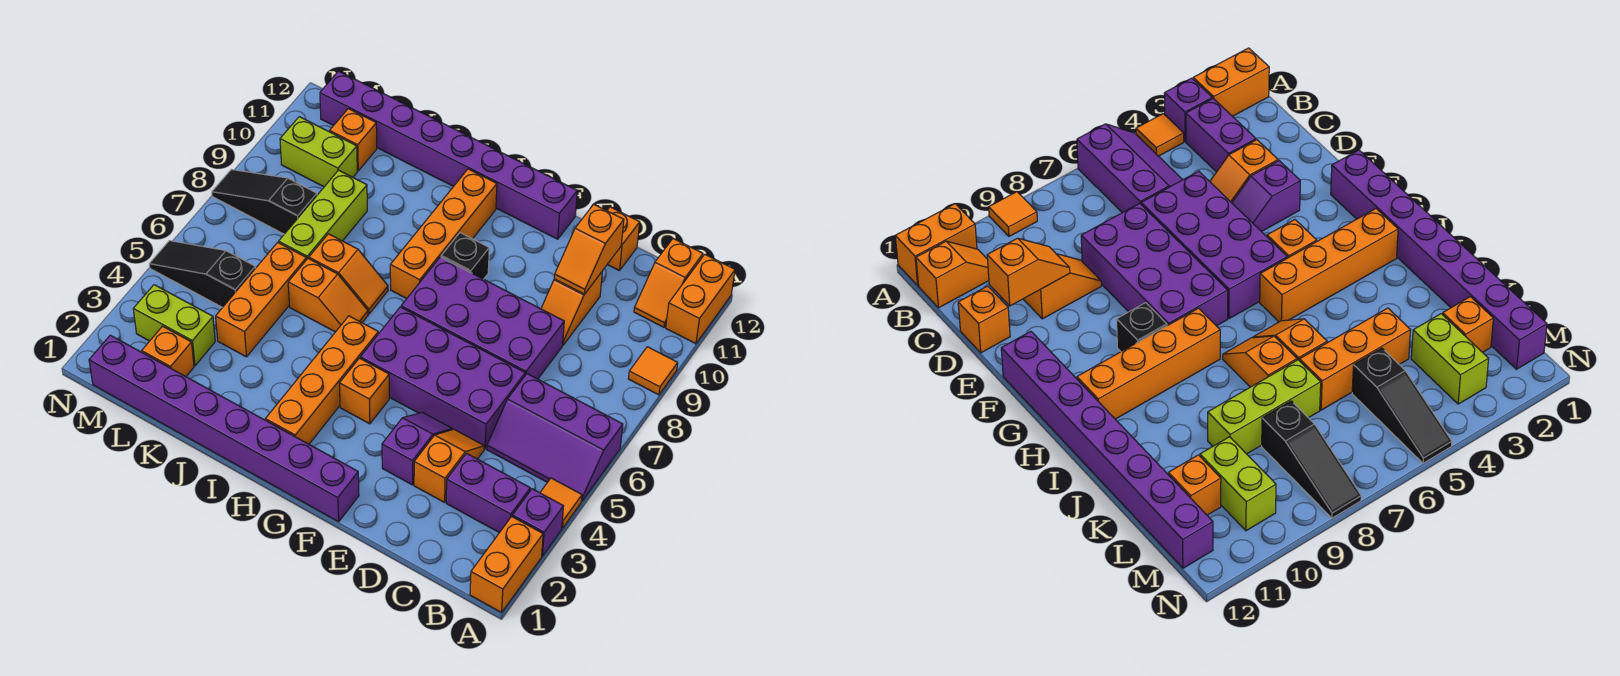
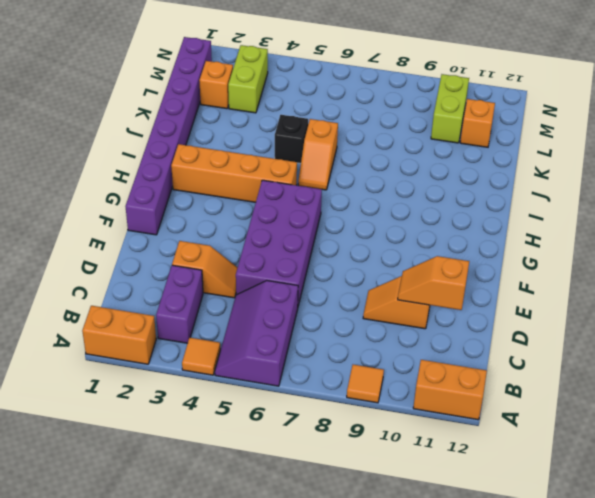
black 1x1 brick [274,115,308,163] -> black 1x1 brick moved to [441,233,489,279]
none -> purple 1x1 brick [512,489,563,556]
none -> orange 1x2 slope [634,239,703,327]
none -> purple 2x4 brick [401,257,564,379]
none -> orange 1x1 brick [607,207,640,271]

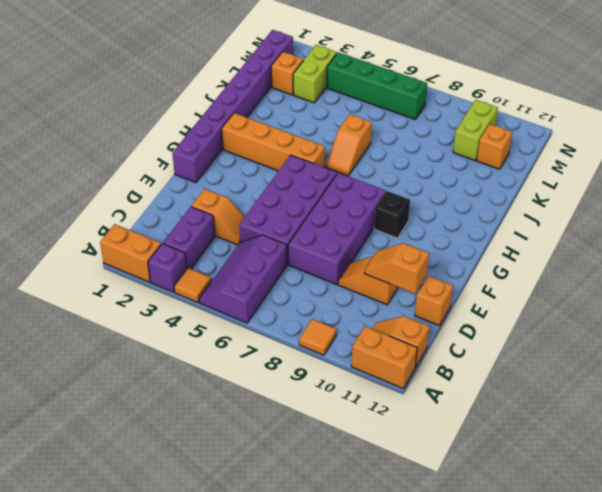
green 1x4 brick [327,52,427,120] -> black 1x3 slope [149,241,256,308]
none -> purple 1x2 slope [382,412,452,485]
none -> purple 1x8 brick [320,71,577,239]
none -> orange 1x1 brick [339,358,389,424]
none -> orange 1x4 brick [390,169,497,299]

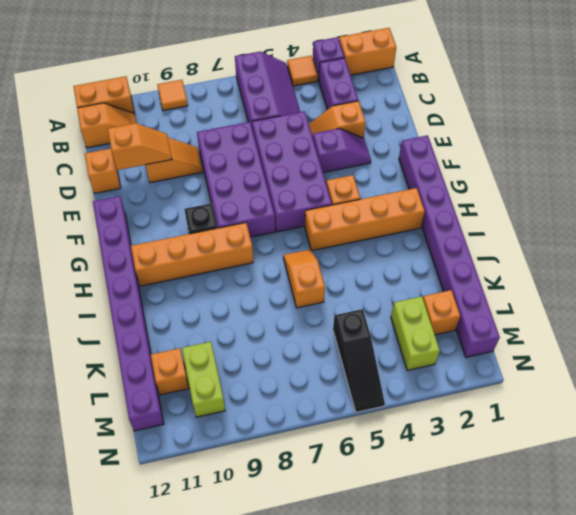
purple 1x2 slope [313,128,371,173] -> purple 1x2 slope turned to [382,412,452,485]
none -> orange 1x2 slope [309,234,388,314]
none -> orange 1x3 brick [216,242,307,357]
none -> lime 1x3 brick [279,170,367,259]
none -> black 1x3 slope [212,169,317,234]

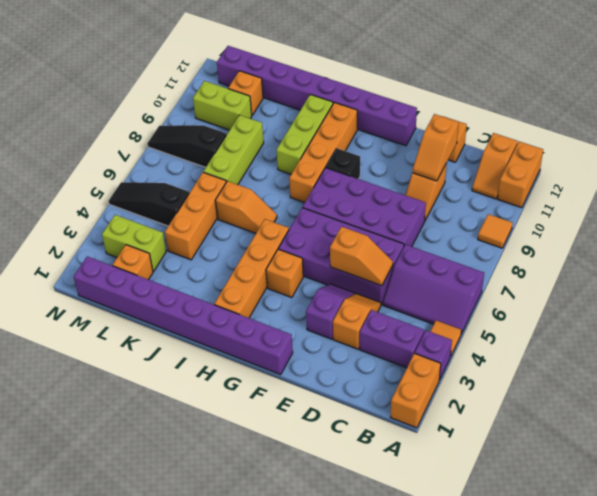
orange 1x2 slope [330,227,393,286] -> orange 1x2 slope moved to [309,234,388,314]
lime 1x3 brick [276,94,333,174] -> none

